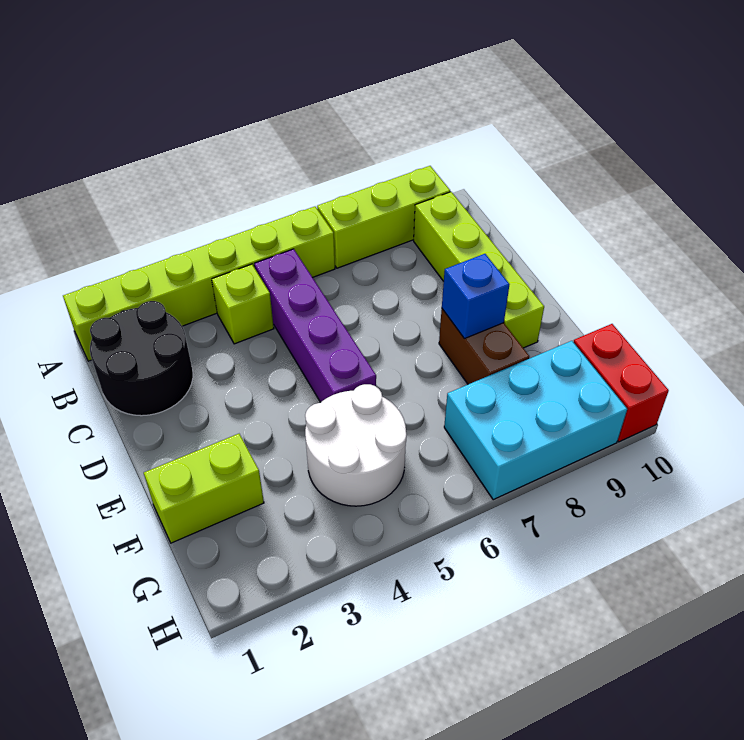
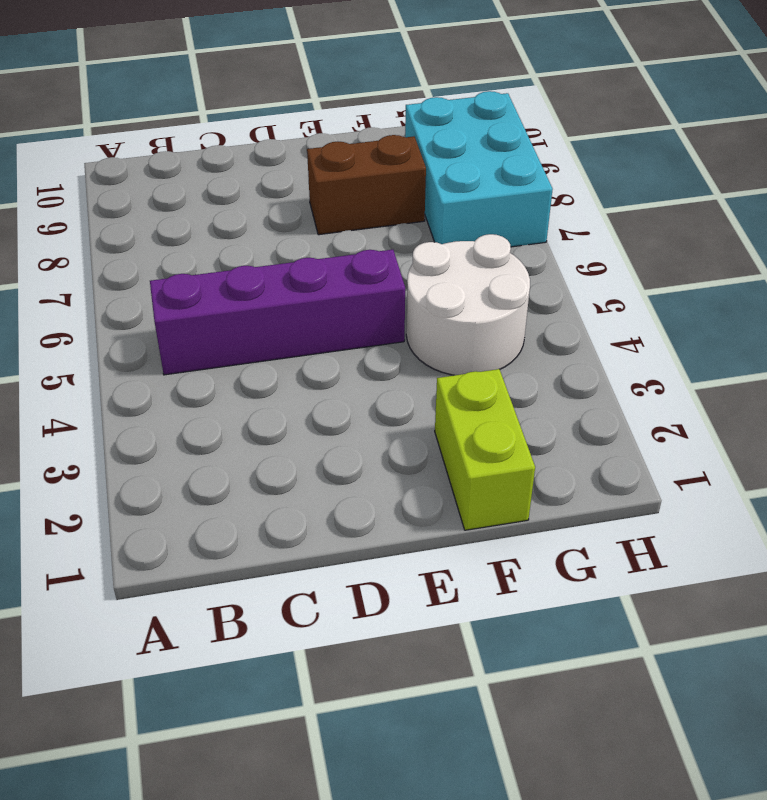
none -> lime 1x6 brick [63,207,335,361]
none -> lime 1x3 brick [317,166,450,268]
none -> black 2x2 round brick [90,301,193,416]

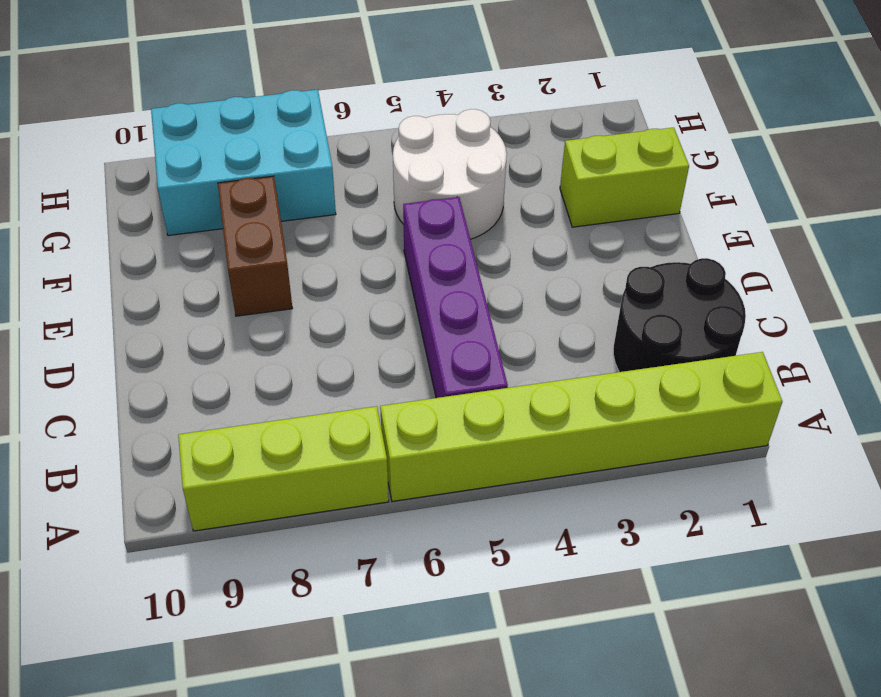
none -> lime 1x1 brick [212,264,274,344]
none -> lime 1x4 brick [414,192,544,348]
none -> red 1x2 brick [574,324,669,442]

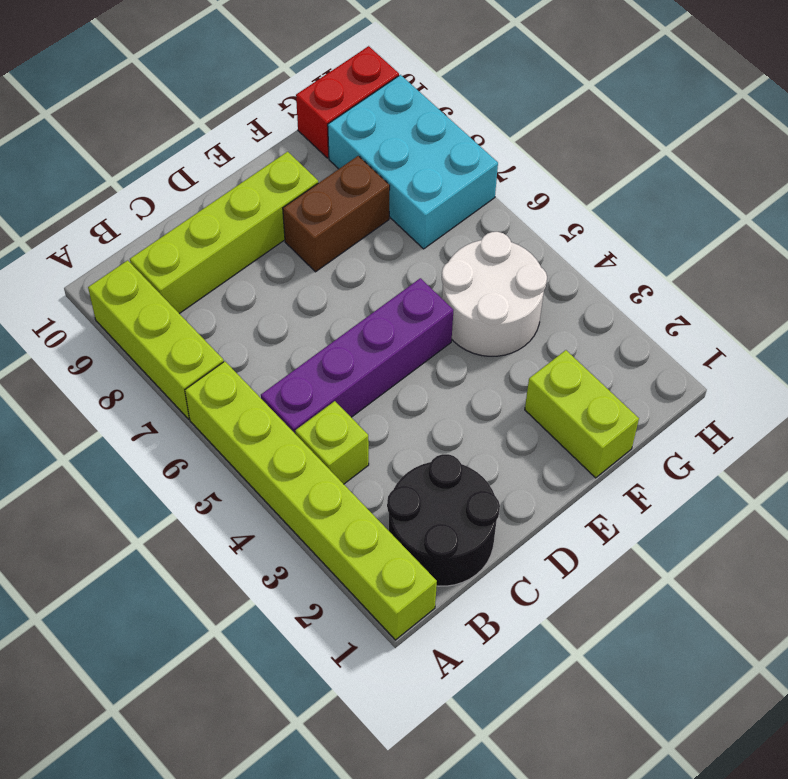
none -> blue 1x1 brick [442,254,509,339]

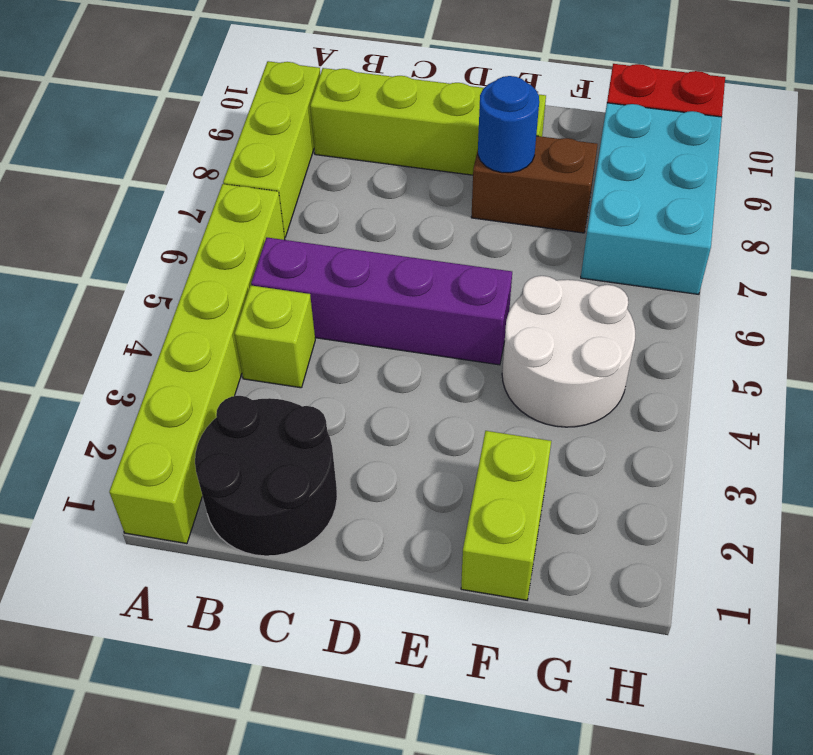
blue 1x1 round brick [478,76,539,173] -> blue 1x1 brick [442,254,509,339]

